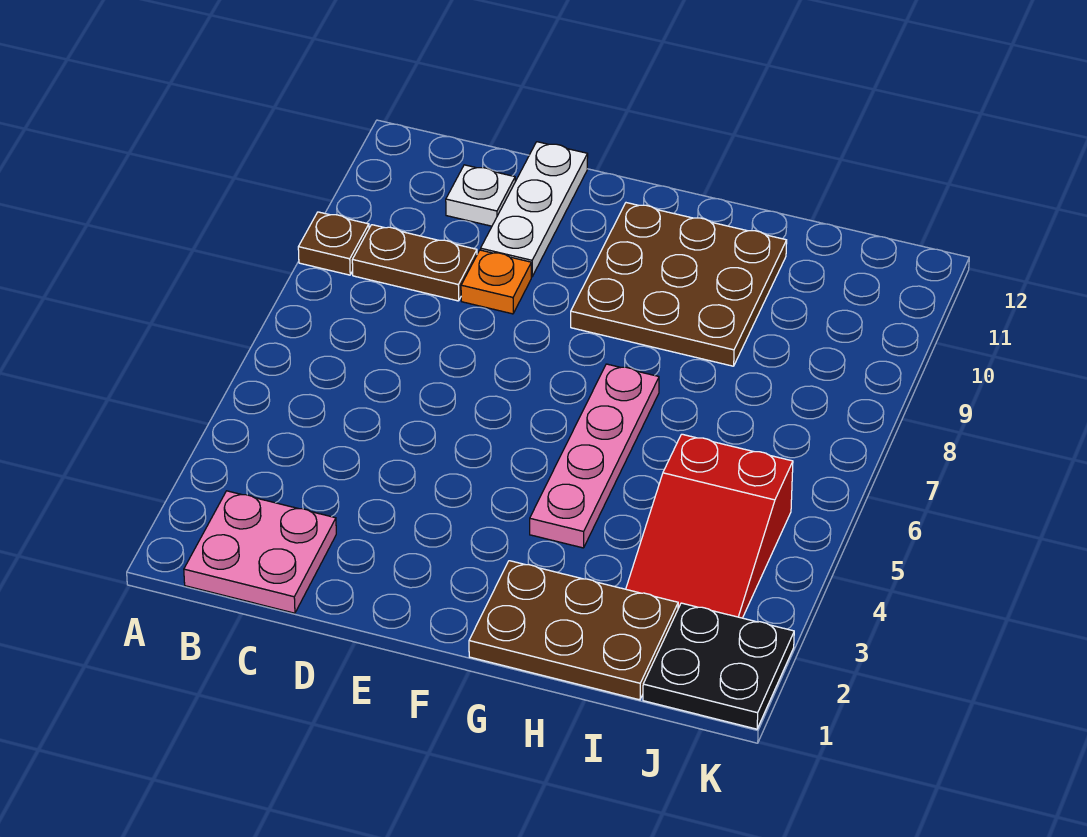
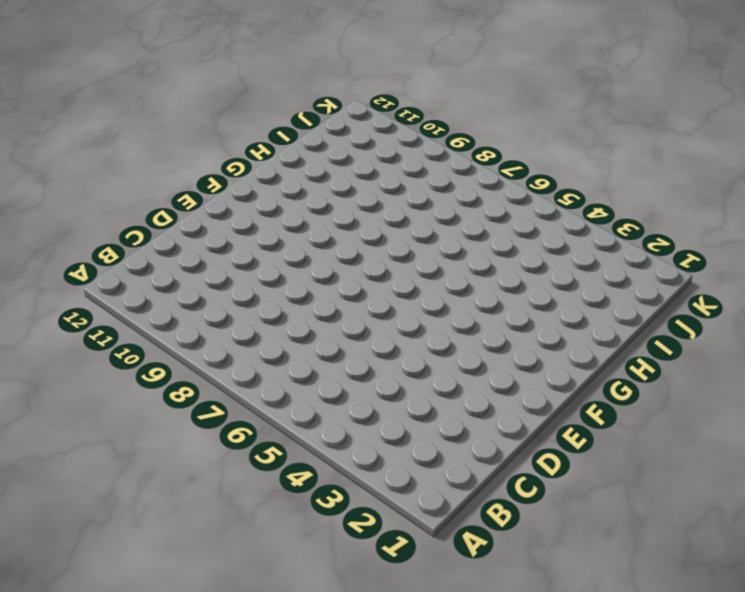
none -> brown 1x1 plate [298,212,369,275]
none -> pink 2x2 plate [184,491,336,613]

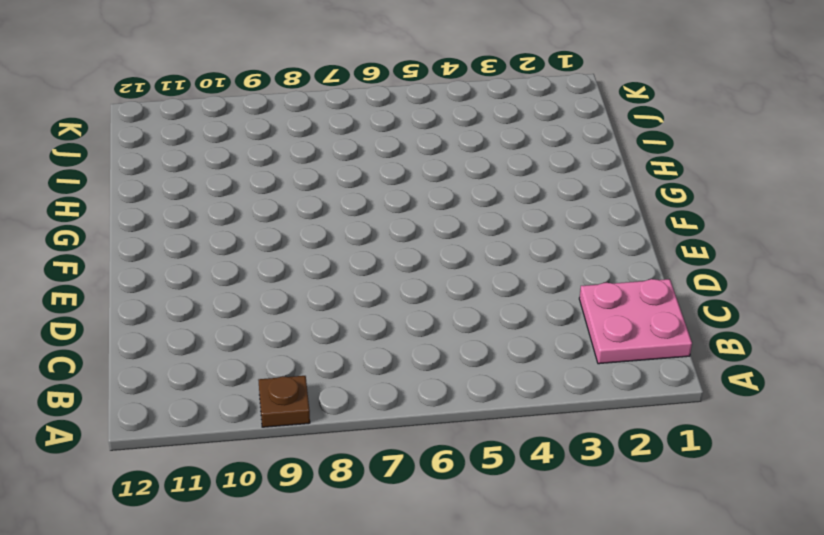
none -> brown 1x2 plate [352,225,477,301]
none -> white 1x1 plate [446,165,515,226]

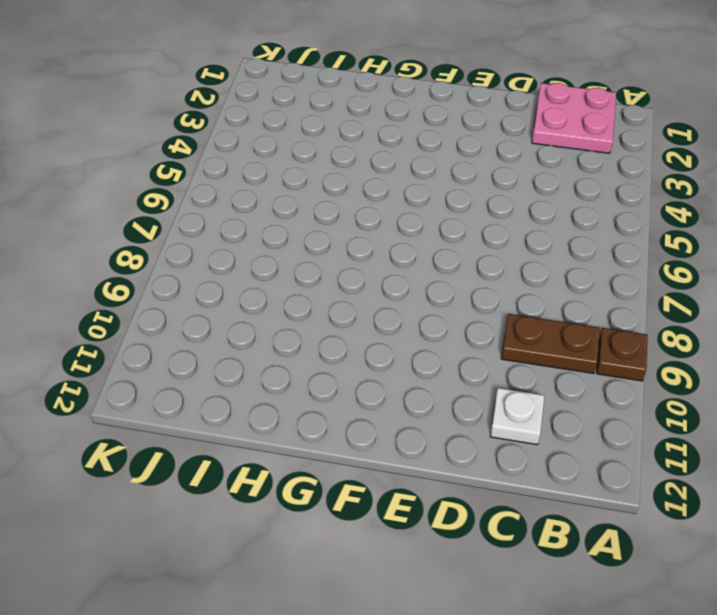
none -> orange 1x1 plate [461,250,531,314]
none -> white 1x3 plate [481,142,588,277]

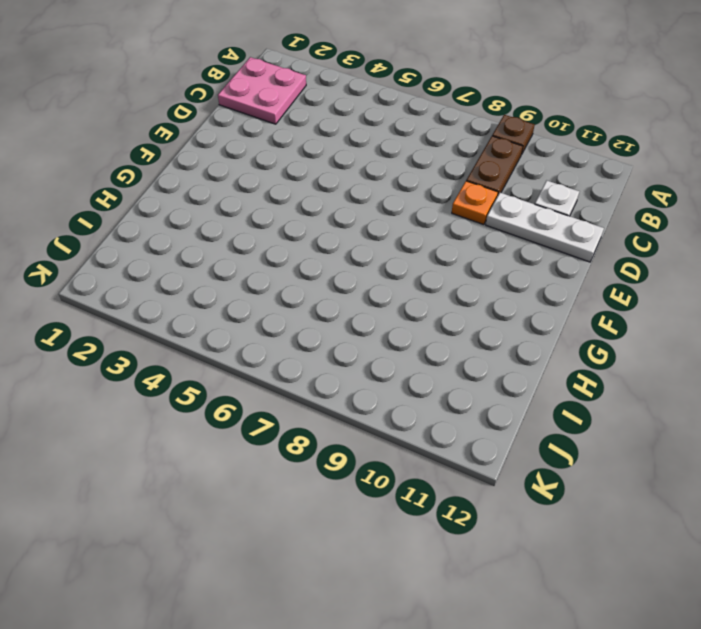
none -> brown 3x3 plate [571,203,787,366]
none -> brown 2x3 plate [469,561,678,700]

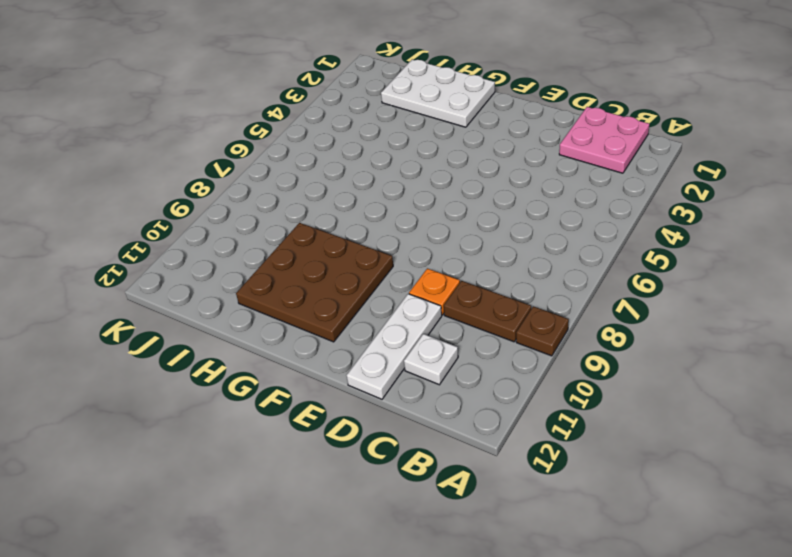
white 2x3 plate [381,59,495,127] -> brown 2x3 plate [469,561,678,700]
none -> pink 1x4 plate [530,364,659,548]
none -> red 2x3 slope [626,434,793,618]

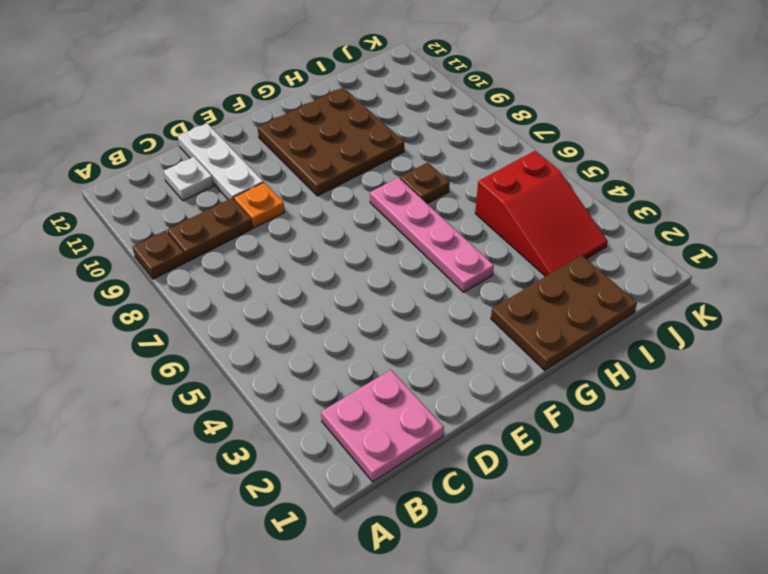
brown 1x1 plate [400,162,450,204] -> none
none -> black 2x2 plate [643,603,794,729]

